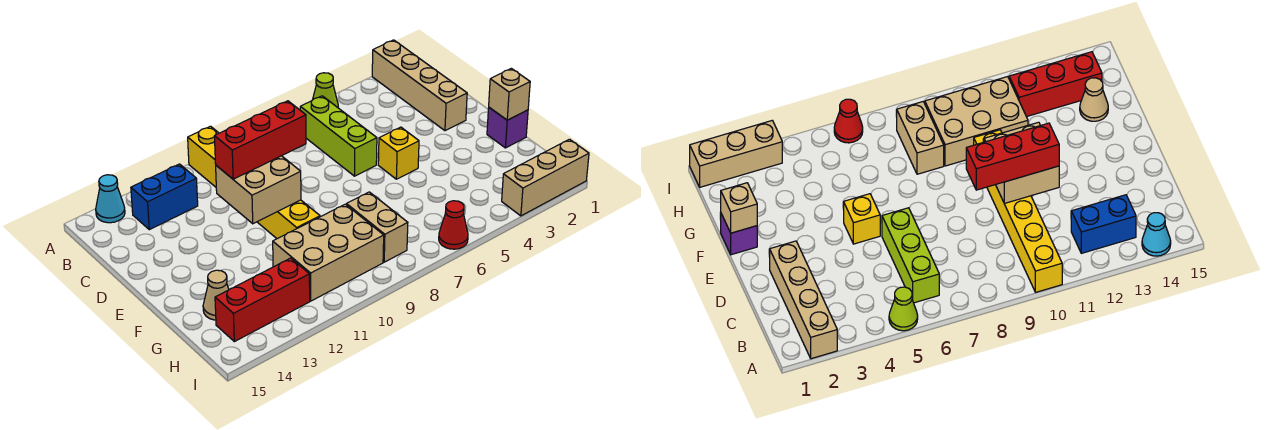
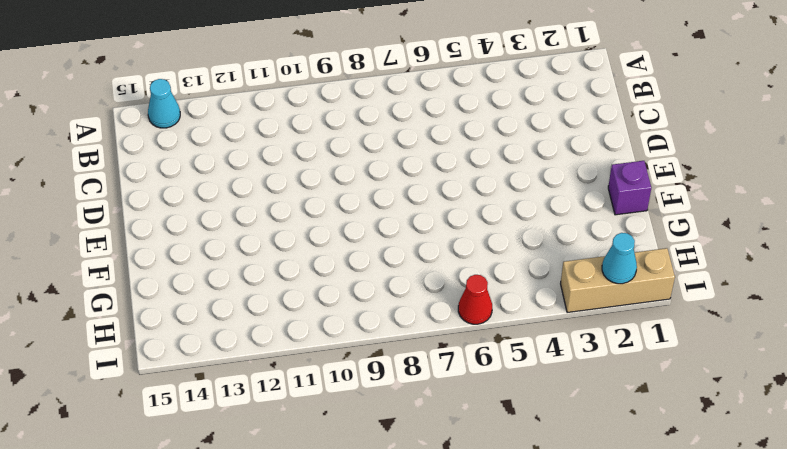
cyan 1x1 cone [602,233,637,284] -> none
none -> tan 1x4 brick [372,40,467,131]
none -> lime 1x1 cone [313,73,338,107]
none -> yellow 1x6 brick [188,126,320,239]

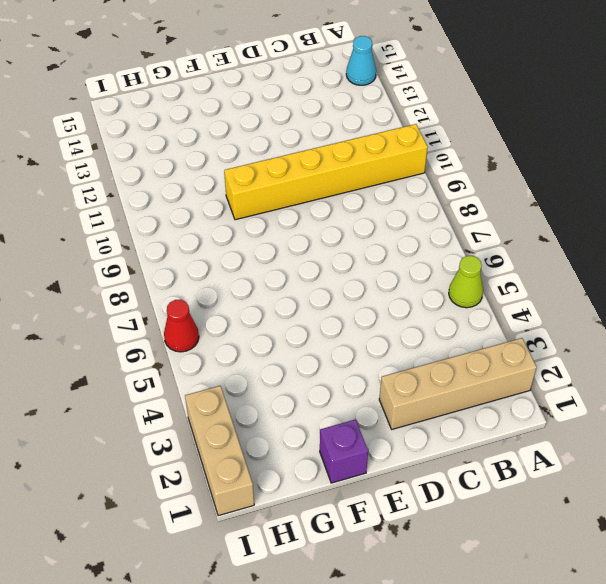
none -> lime 1x3 brick [300,96,377,176]
none -> blue 1x2 brick [131,164,198,230]
none -> yellow 1x1 brick [378,127,419,179]

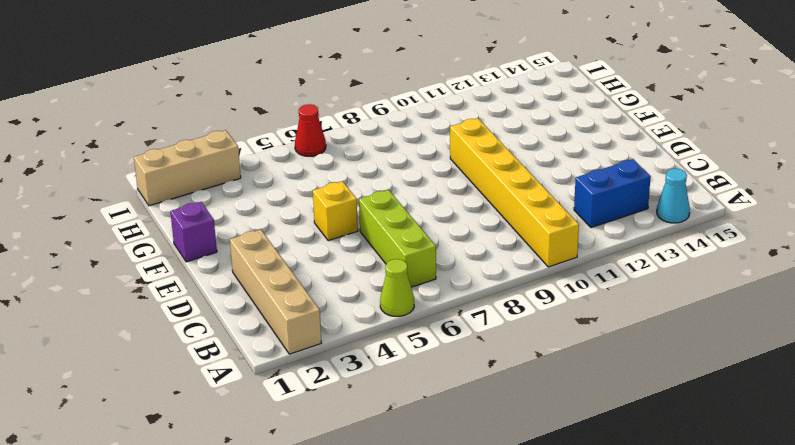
none -> tan 1x2 brick [346,192,408,262]
none -> tan 2x3 brick [273,204,384,301]
none -> tan 1x1 cone [203,270,229,320]

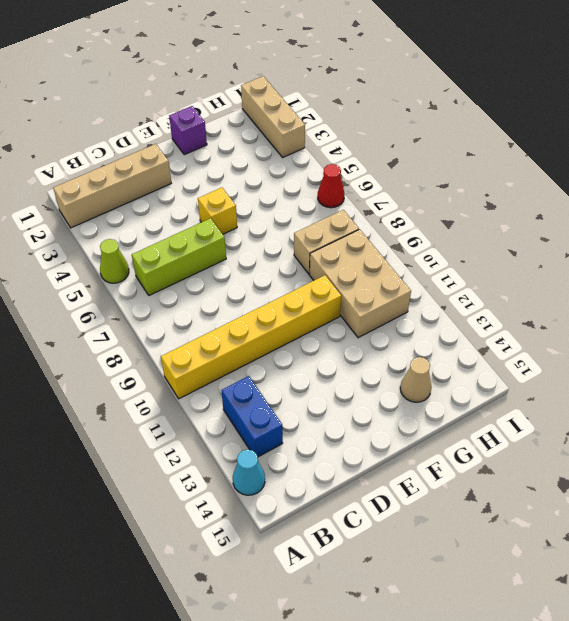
none -> red 1x3 brick [215,258,310,342]
none -> tan 2x2 brick [216,156,301,224]
none -> tan 1x1 brick [489,68,530,120]

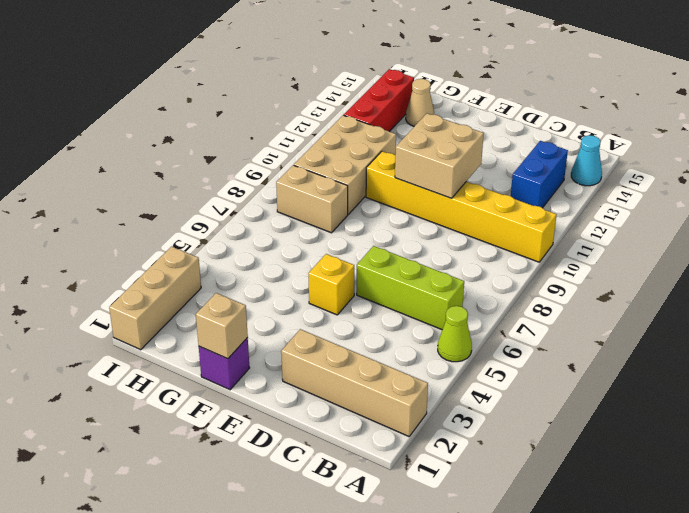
none -> red 1x1 cone [439,201,468,249]
none -> red 1x3 brick [214,101,306,179]

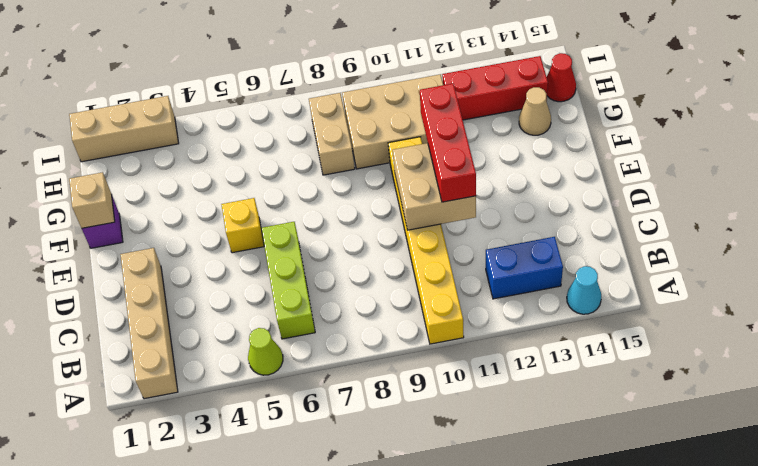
red 1x3 brick [420,84,476,202] -> red 1x3 brick turned to [214,101,306,179]
red 1x1 cone [547,53,576,102] -> red 1x1 cone moved to [439,201,468,249]

